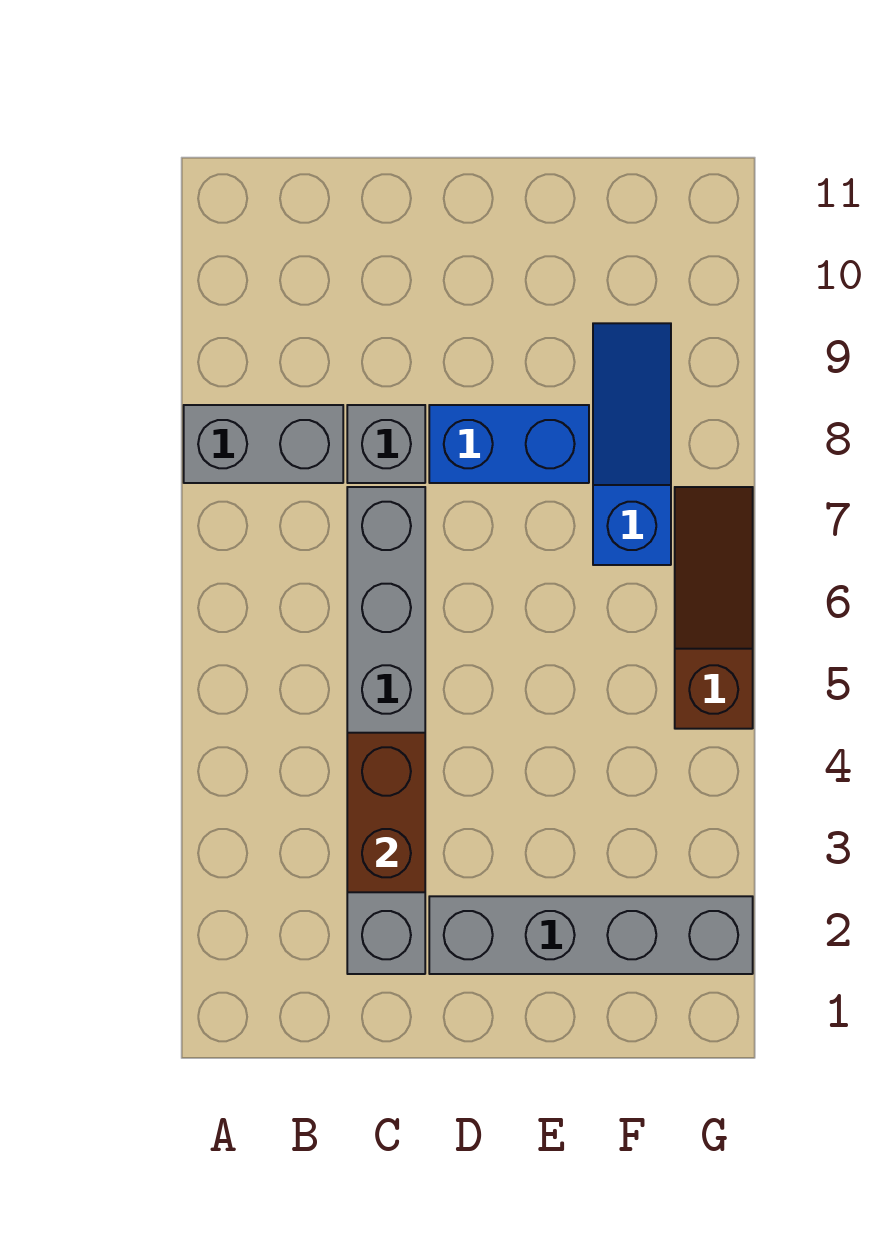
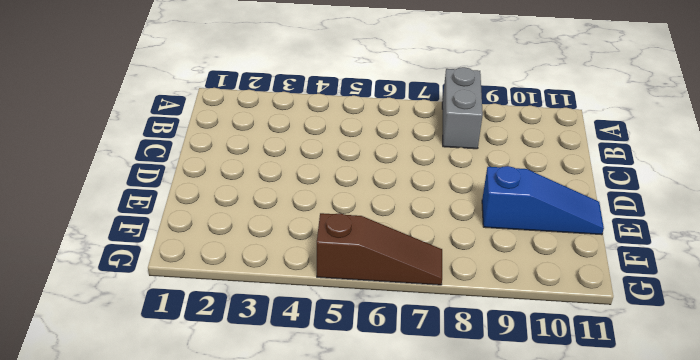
blue 1x3 slope [482,166,604,235] -> blue 1x3 slope moved to [593,323,671,565]
none -> grey 1x6 brick [347,487,425,974]
none -> grey 1x1 brick [347,405,425,483]

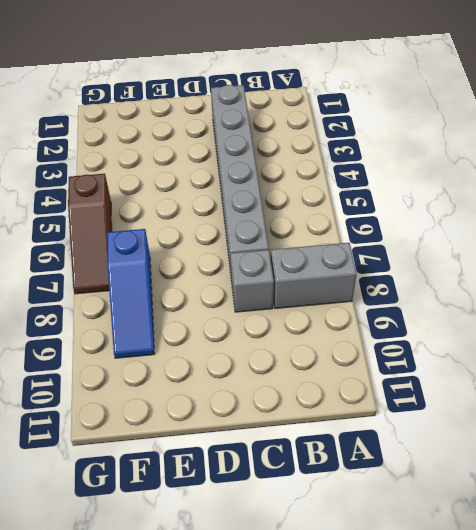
none -> grey 1x4 brick [429,896,753,974]
none -> blue 1x2 brick [429,405,589,483]

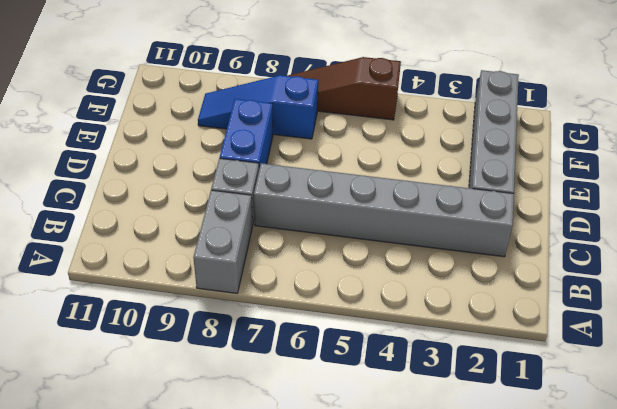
none -> brown 1x2 brick [347,733,425,892]

